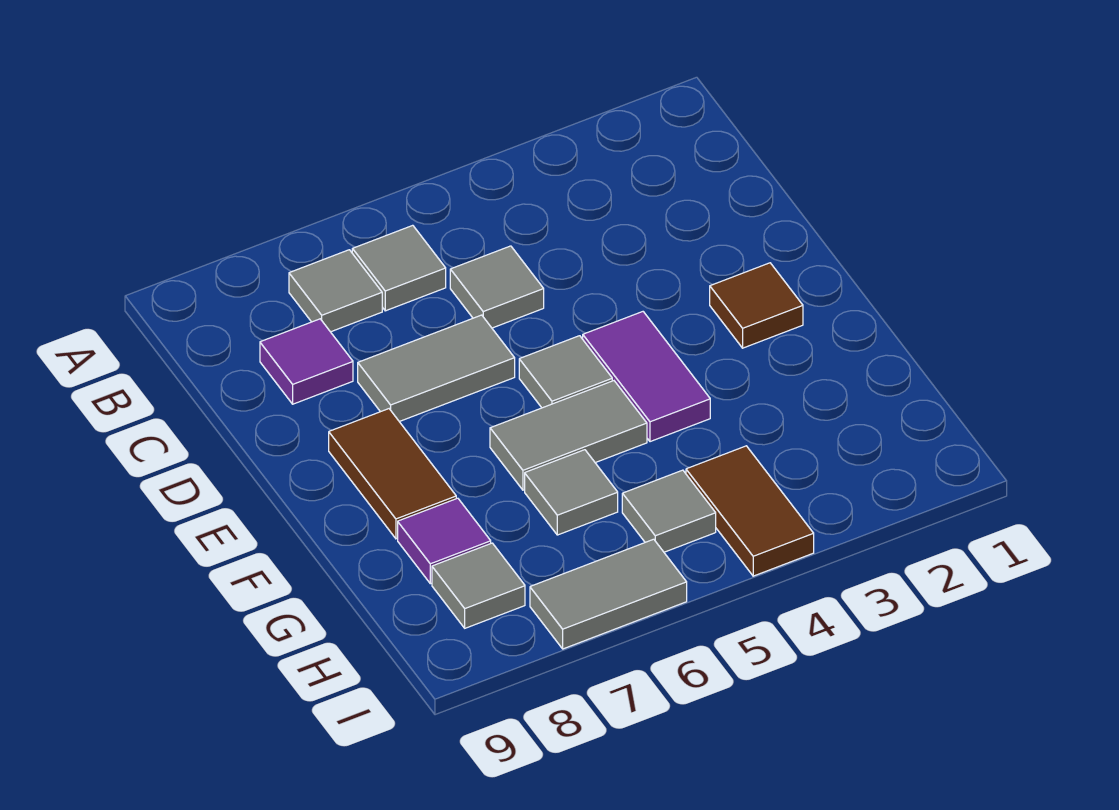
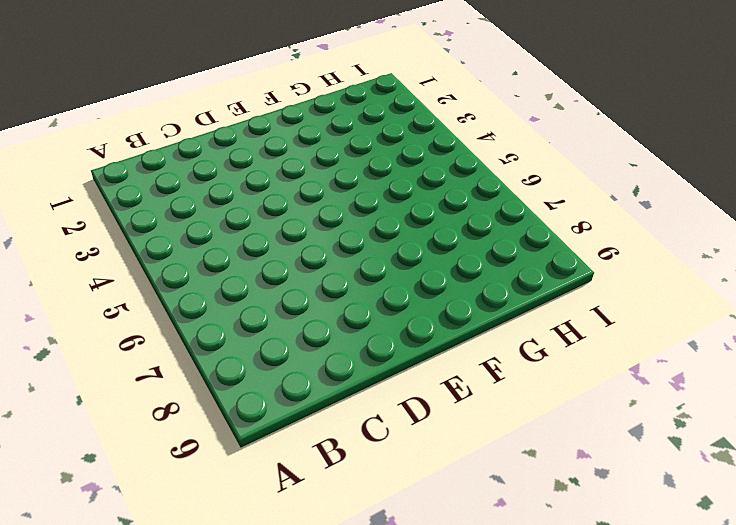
none -> grey 1x1 tile [352,225,446,311]
none -> grey 1x1 tile [289,250,382,332]
none -> grey 1x1 tile [450,246,544,328]

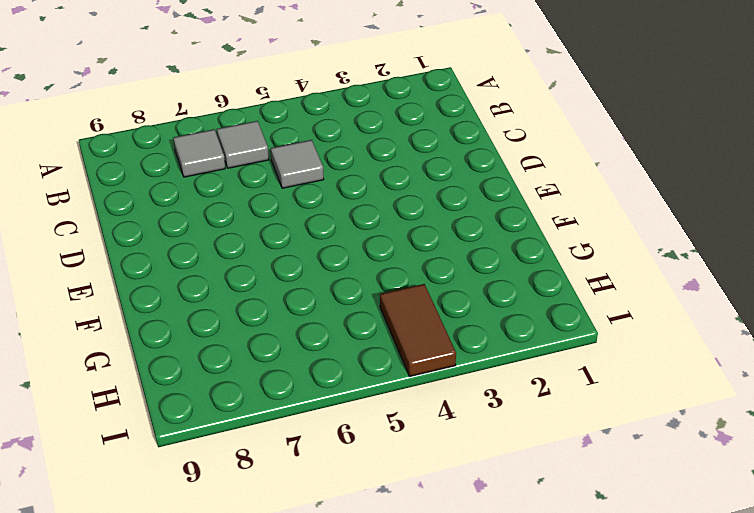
none -> purple 1x1 tile [260,319,353,404]
none -> grey 1x2 tile [358,315,515,422]
none -> brown 1x1 tile [710,263,803,348]

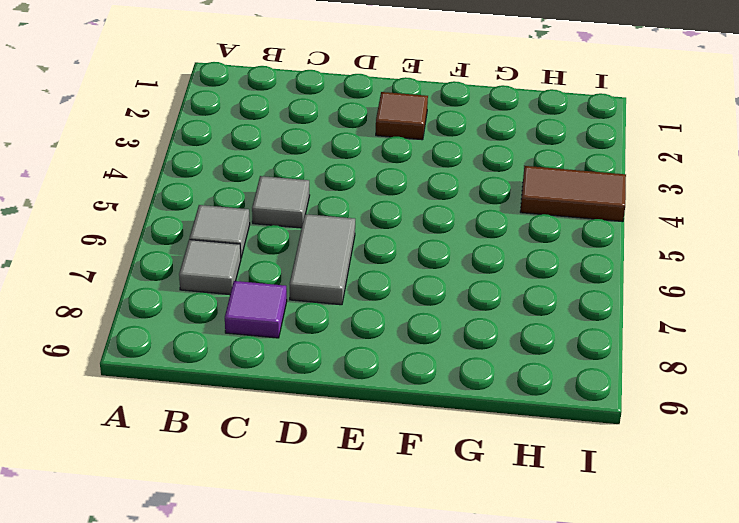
none -> purple 1x2 tile [583,312,710,442]
none -> grey 1x1 tile [519,336,612,408]
none -> brown 1x2 tile [329,409,456,539]

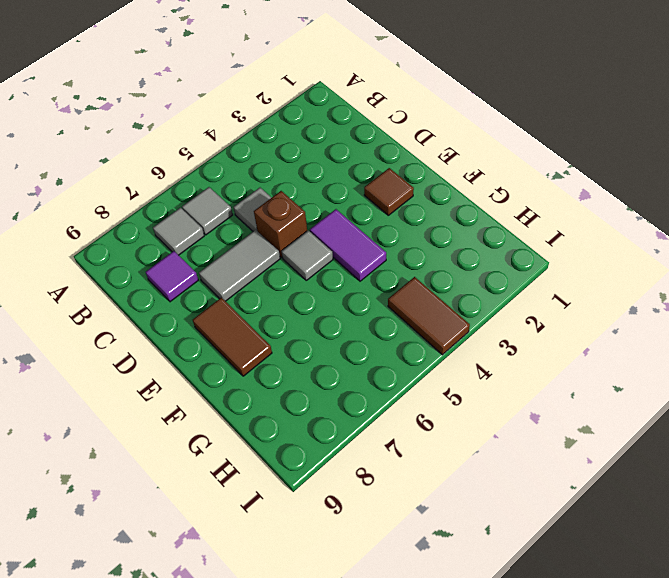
brown 1x1 brick [254,191,307,258] -> none
none -> grey 1x2 tile [490,381,647,490]
none -> grey 1x1 tile [525,450,618,535]
none -> purple 1x1 tile [398,498,491,584]

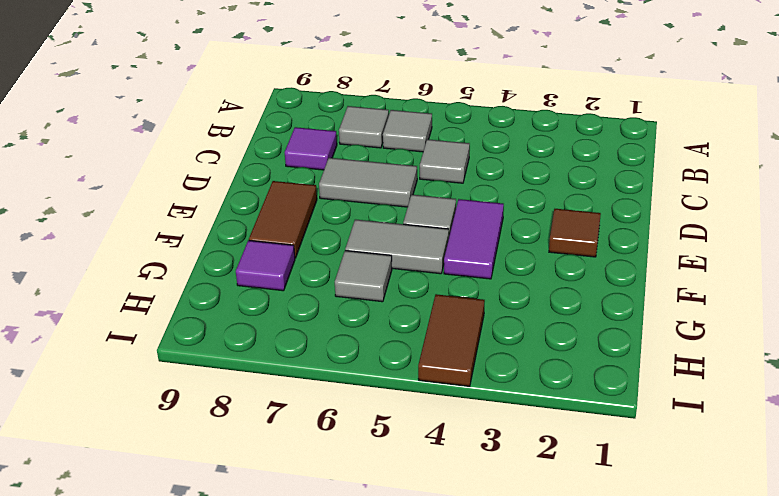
none -> grey 1x1 tile [622,470,716,552]
none -> grey 1x1 tile [432,543,525,628]
none -> grey 1x2 tile [530,539,687,649]

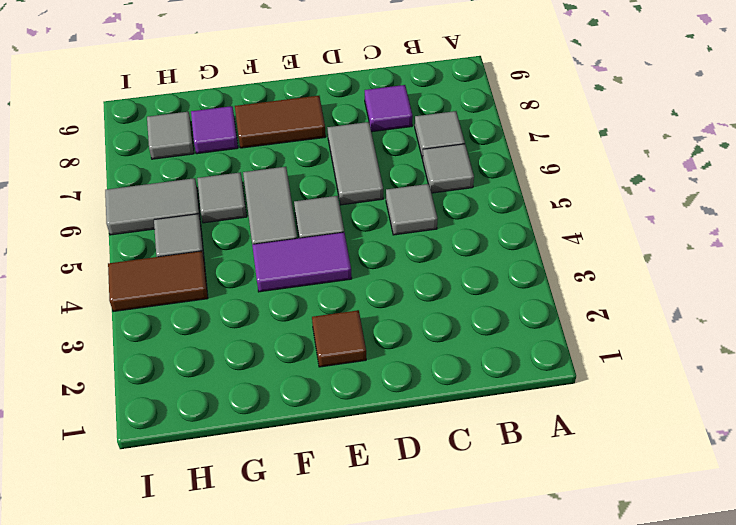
grey 1x2 tile [105,178,200,235] -> grey 1x2 tile turned to [530,539,687,649]

